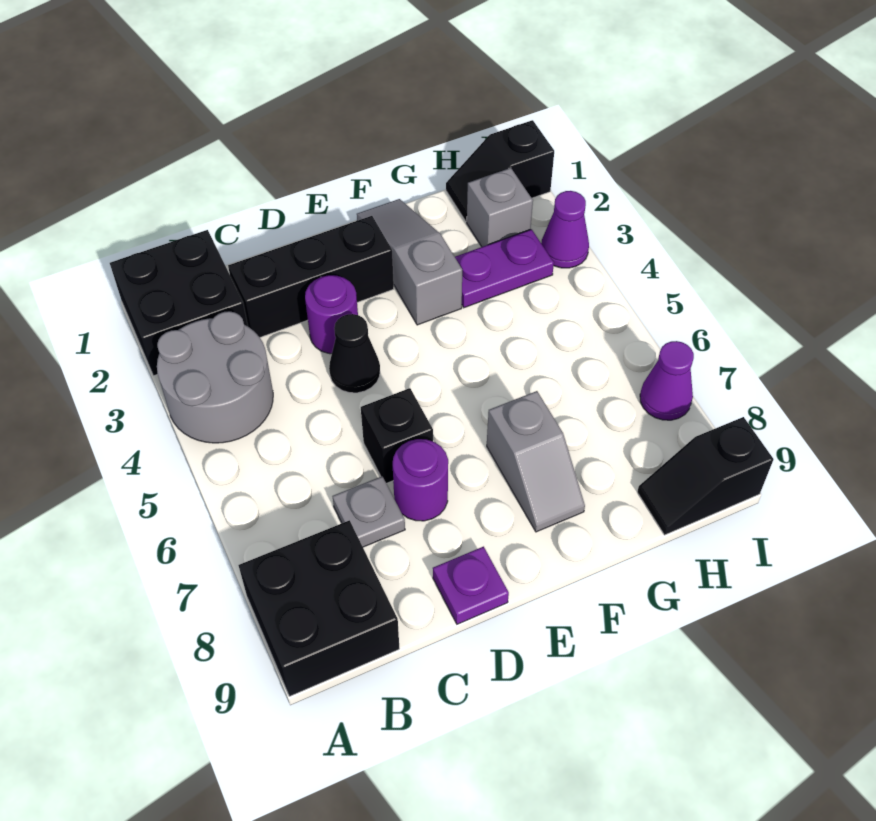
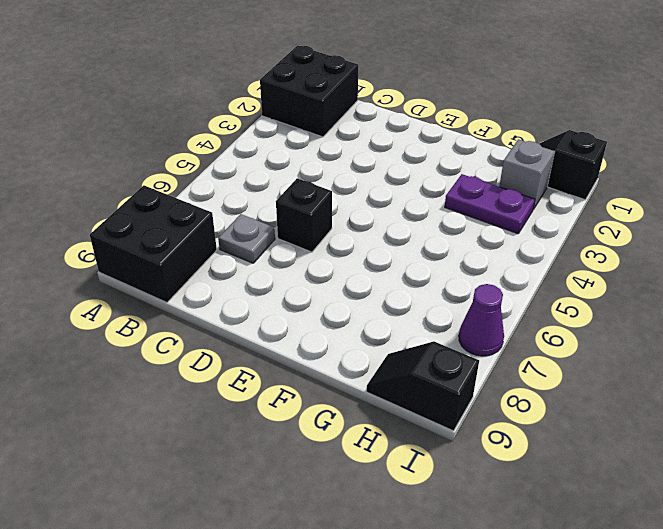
none -> grey 2x2 round brick [157,311,273,443]
none -> black 1x3 brick [228,216,394,337]
none -> purple 1x1 round brick [305,275,358,354]

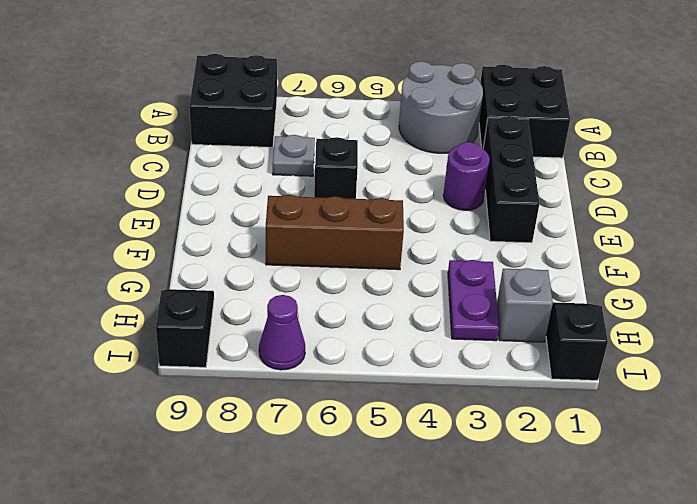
brown 1x3 brick [266,195,404,270] -> grey 1x2 slope [487,391,585,532]
none -> black 1x1 cone [329,314,380,393]
none -> purple 1x1 round brick [393,439,448,521]
none -> purple 1x1 plate [433,547,509,624]

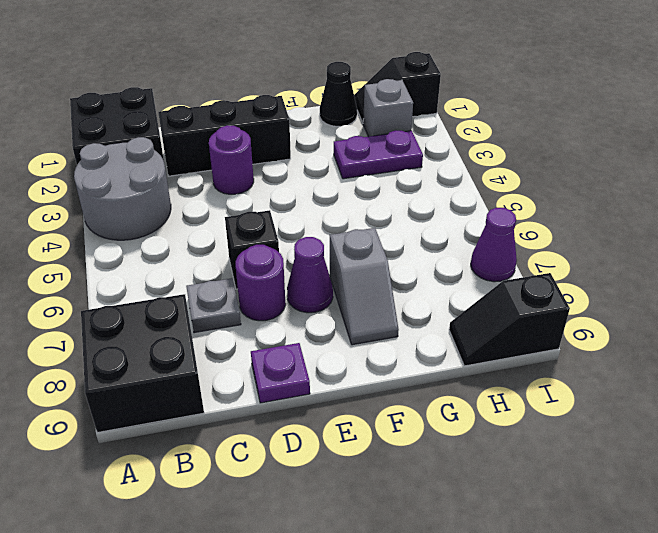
purple 1x1 cone [287,237,333,313] -> purple 1x1 cone moved to [541,191,589,268]
black 1x1 cone [320,62,357,126] -> black 1x1 cone moved to [329,314,380,393]
none -> grey 1x3 slope [357,199,462,325]

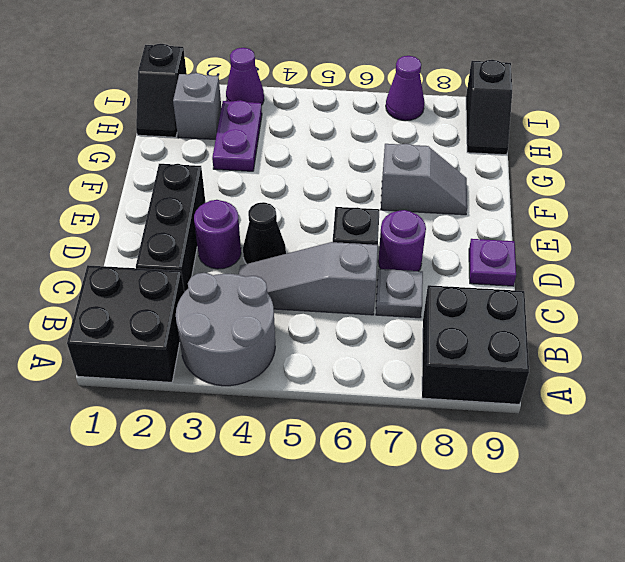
grey 1x3 slope [239,242,378,315] -> grey 1x3 slope moved to [357,199,462,325]

